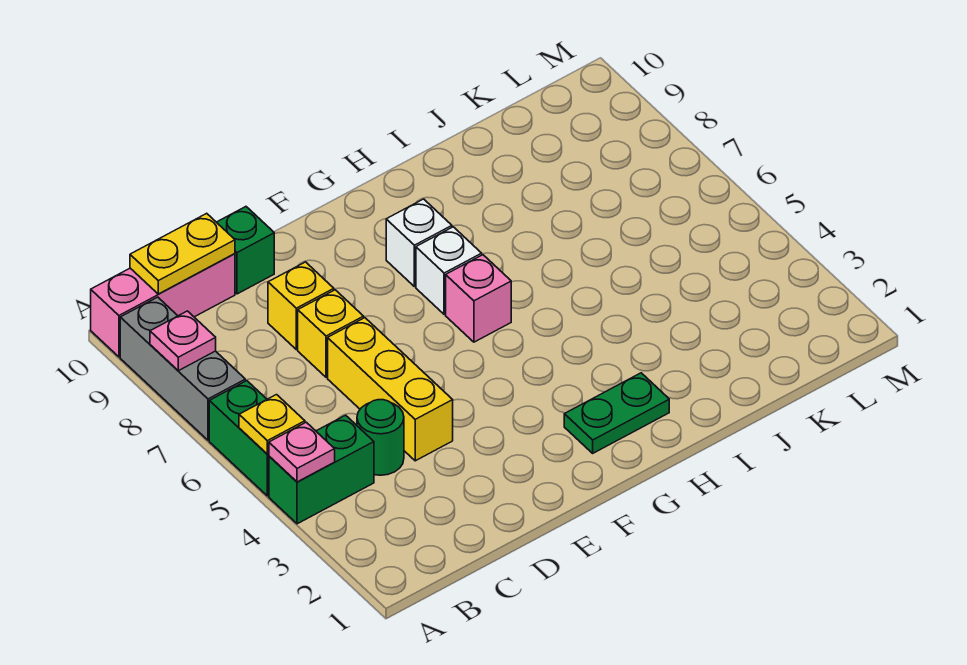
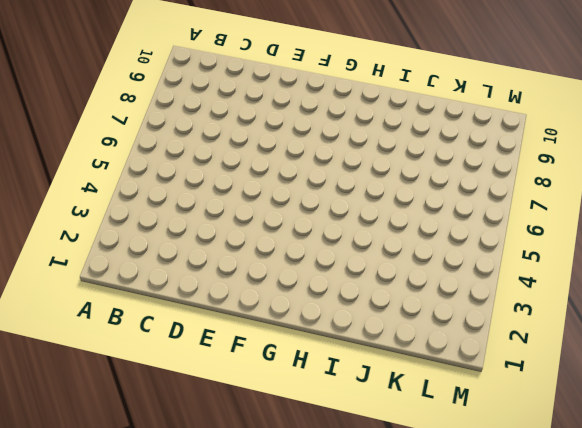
none -> green 1x2 brick [269,415,374,524]
none -> green 1x2 brick [209,381,269,496]
none -> grey 1x3 brick [120,297,245,440]

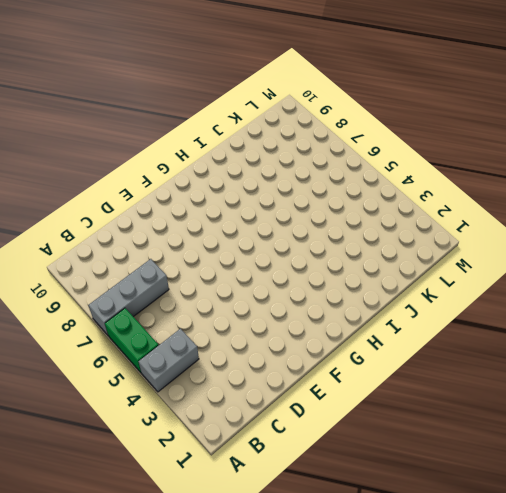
grey 1x2 brick [138,329,199,392] -> green 1x2 brick [269,415,374,524]
grey 1x3 brick [89,259,169,336] -> grey 1x3 brick turned to [120,297,245,440]
none -> pink 1x3 brick [91,254,235,357]
none -> green 1x1 round brick [357,400,404,475]
none -> yellow 1x3 brick [328,318,453,461]

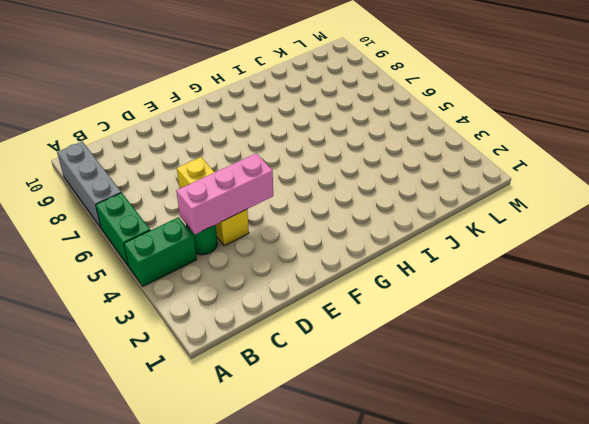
pink 1x3 brick [176,153,273,234] -> pink 1x3 brick moved to [91,254,235,357]
none -> yellow 1x1 brick [298,290,364,377]
none -> yellow 1x1 brick [268,262,334,350]
none -> green 1x1 brick [217,207,274,294]

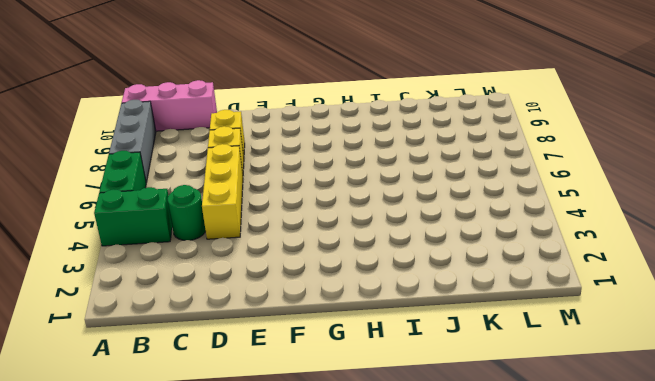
none -> green 1x1 brick [217,207,274,294]
none -> green 1x2 plate [564,373,669,453]
none -> pink 1x1 brick [446,255,511,342]

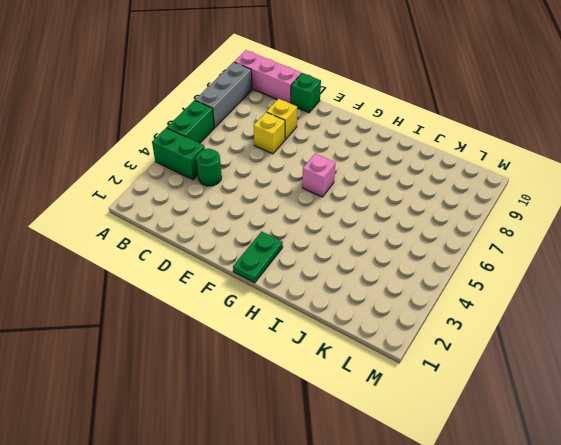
green 1x2 plate [233,231,283,283] -> green 1x2 plate turned to [564,373,669,453]
none -> yellow 1x3 brick [328,318,453,461]
none -> white 1x1 brick [416,227,482,314]
none -> white 1x1 brick [386,199,452,287]

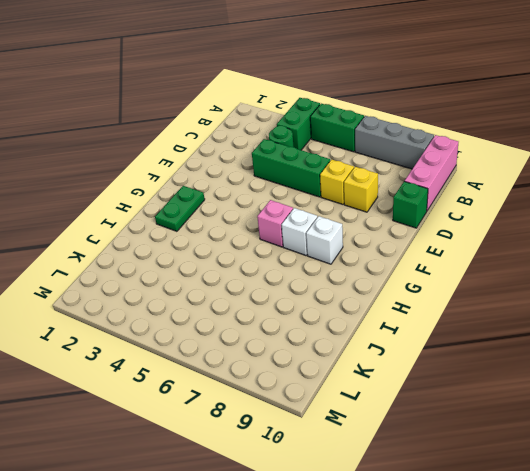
green 1x3 brick [252,139,330,197] -> yellow 1x3 brick [328,318,453,461]
none -> pink 1x1 plate [269,422,335,482]
none -> yellow 1x1 plate [239,395,305,454]
none -> pink 1x1 plate [150,311,216,371]

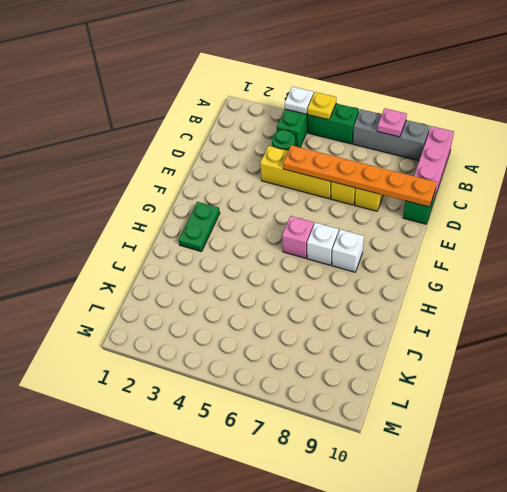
white 1x1 plate [285,87,314,114] -> pink 1x1 plate [269,422,335,482]
orange 1x6 plate [283,145,437,207] -> none
none -> yellow 1x2 plate [130,213,235,294]

